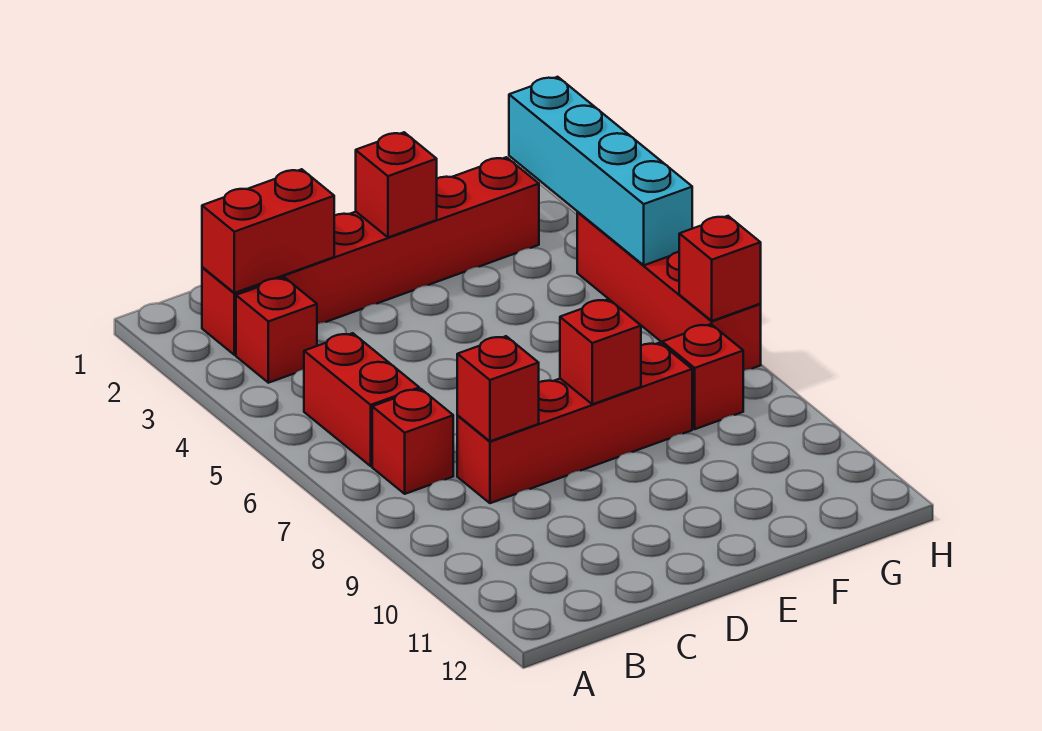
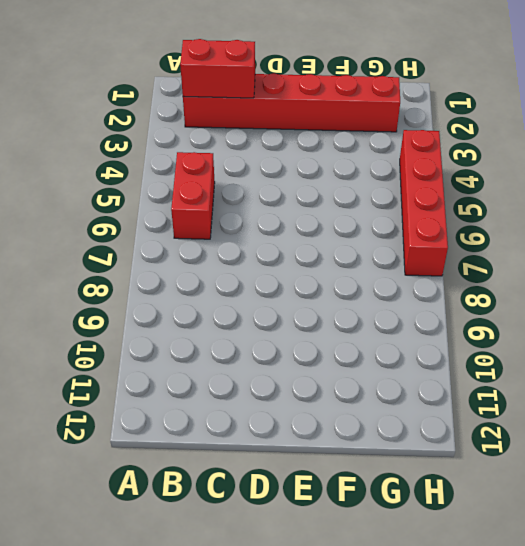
none -> red 1x1 brick [236,278,317,383]
none -> red 1x1 brick [372,389,453,494]
none -> red 1x4 brick [457,343,692,503]

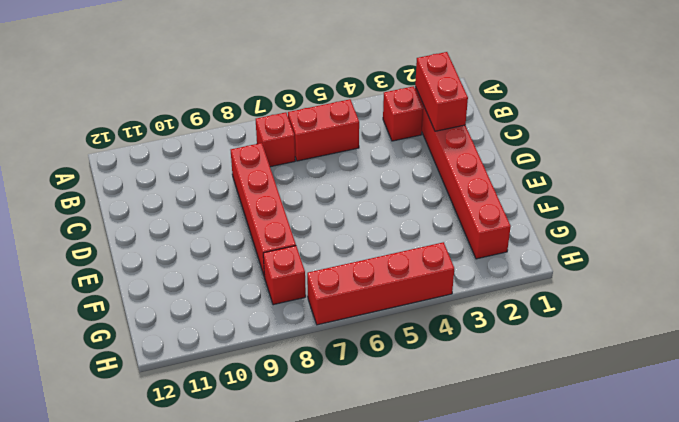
none -> red 1x1 brick [457,336,539,441]
none -> red 1x1 brick [356,132,437,237]
none -> red 1x1 brick [560,299,641,404]

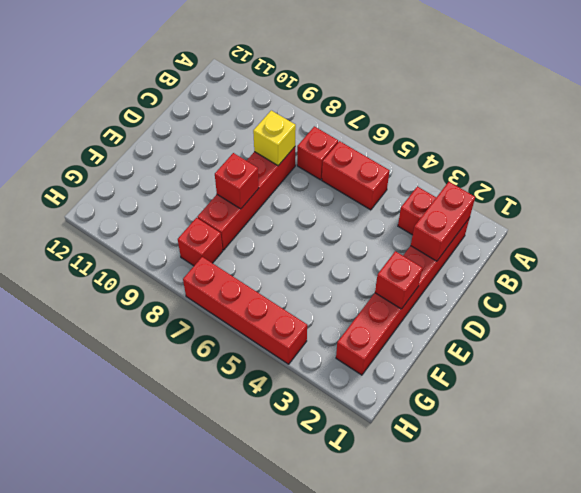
yellow 1x1 brick [253,110,296,165] -> red 1x1 brick [457,336,539,441]
none -> cyan 1x4 brick [509,77,692,265]
none -> red 1x1 brick [679,216,761,321]

